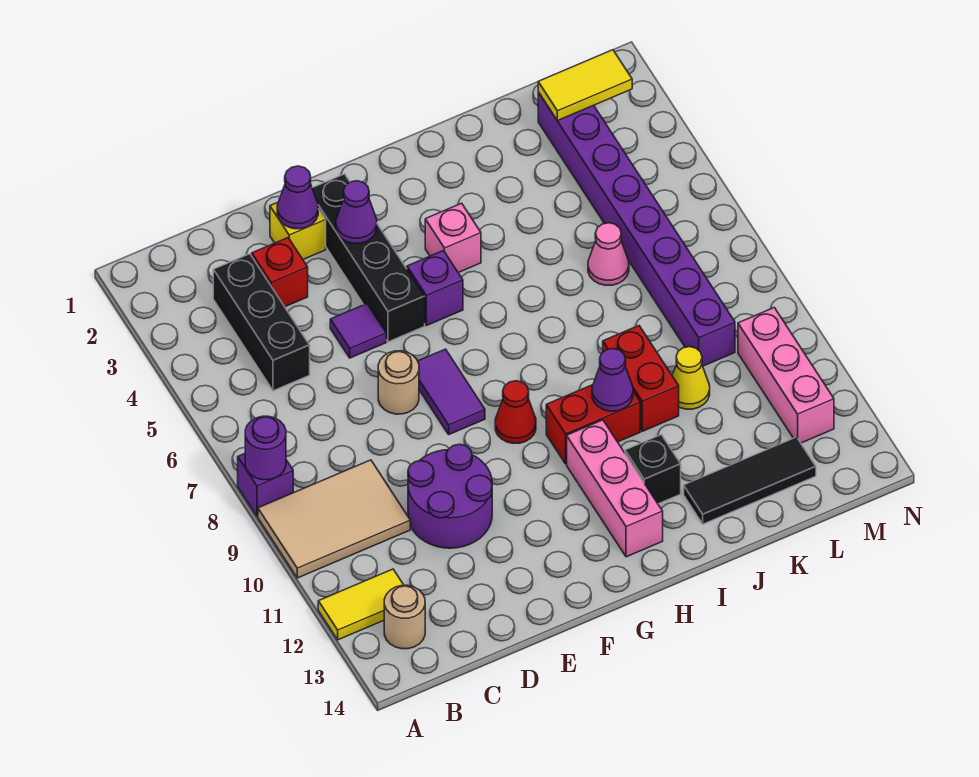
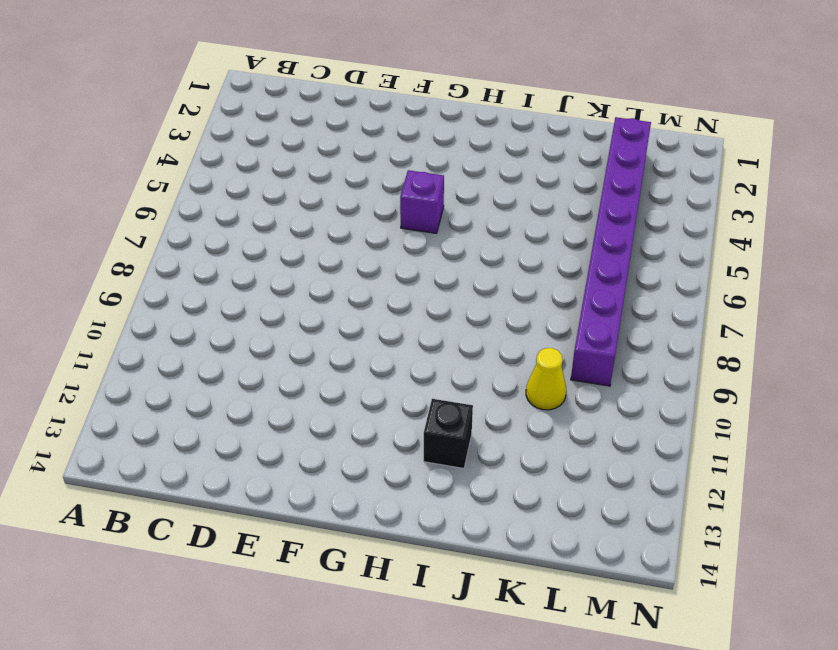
none -> purple 1x1 brick [238,454,293,516]
none -> tan 2x3 tile [258,460,410,578]
none -> yellow 1x2 tile [318,569,403,640]

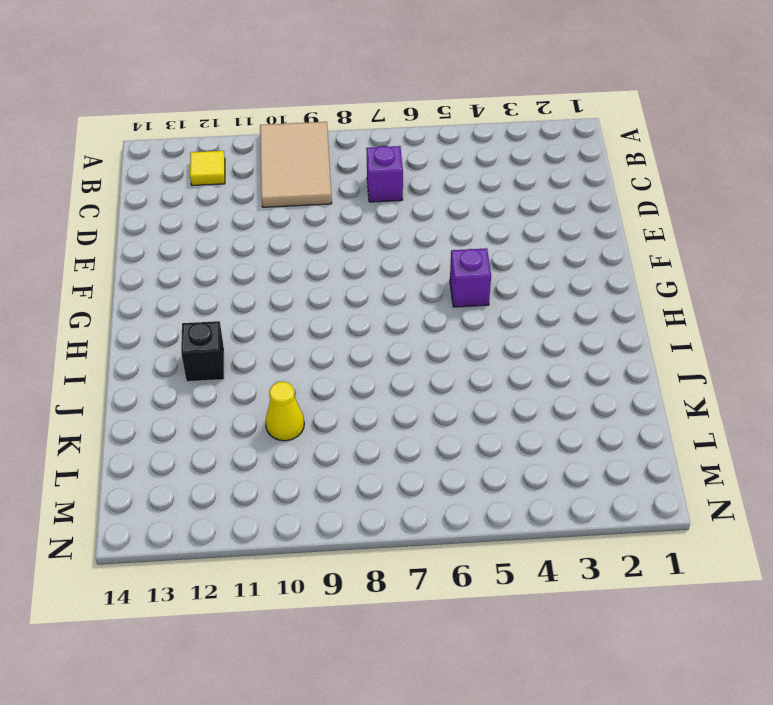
yellow 1x1 tile [190,151,225,186] -> yellow 1x2 tile [318,569,403,640]
purple 1x1 brick [366,146,403,202] -> purple 1x1 brick moved to [238,454,293,516]
none -> tan 1x1 round brick [384,585,425,649]
none -> black 1x3 brick [213,254,310,391]
none -> red 1x1 brick [252,238,308,307]

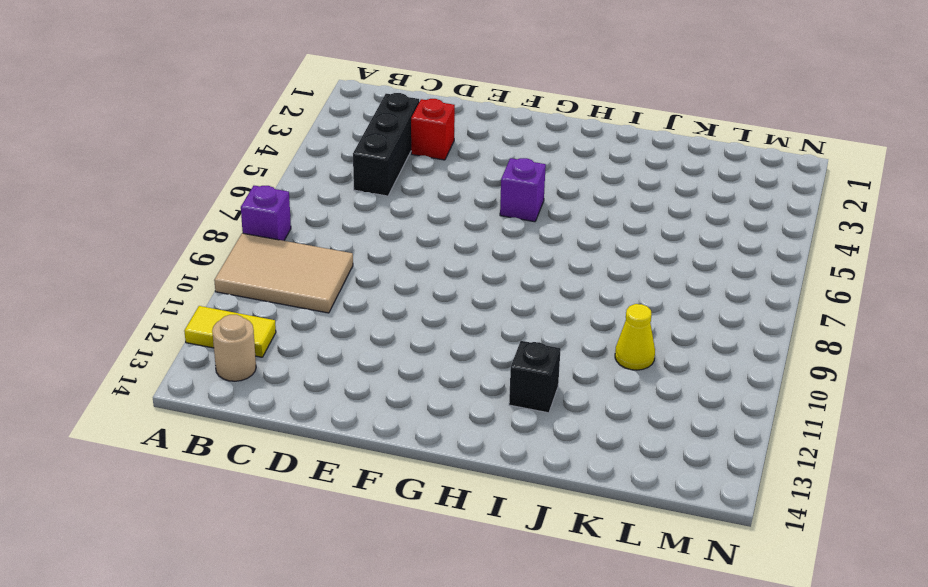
none -> purple 2x2 round brick [408,444,492,548]
none -> yellow 1x1 brick [270,202,326,259]
none -> purple 1x1 tile [330,304,386,358]

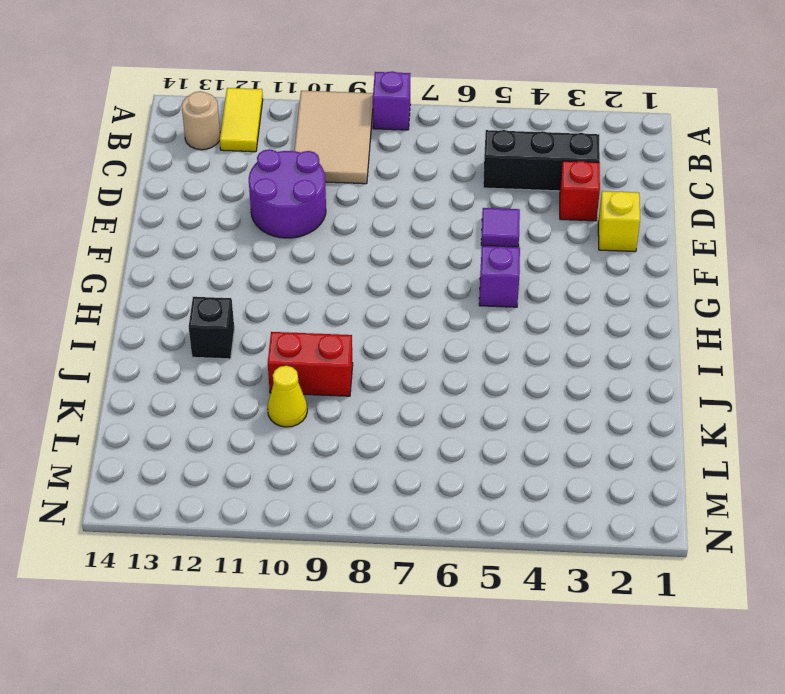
none -> tan 1x1 round brick [378,351,419,414]
none -> black 1x4 brick [312,174,425,342]
none -> purple 1x2 tile [418,349,485,434]

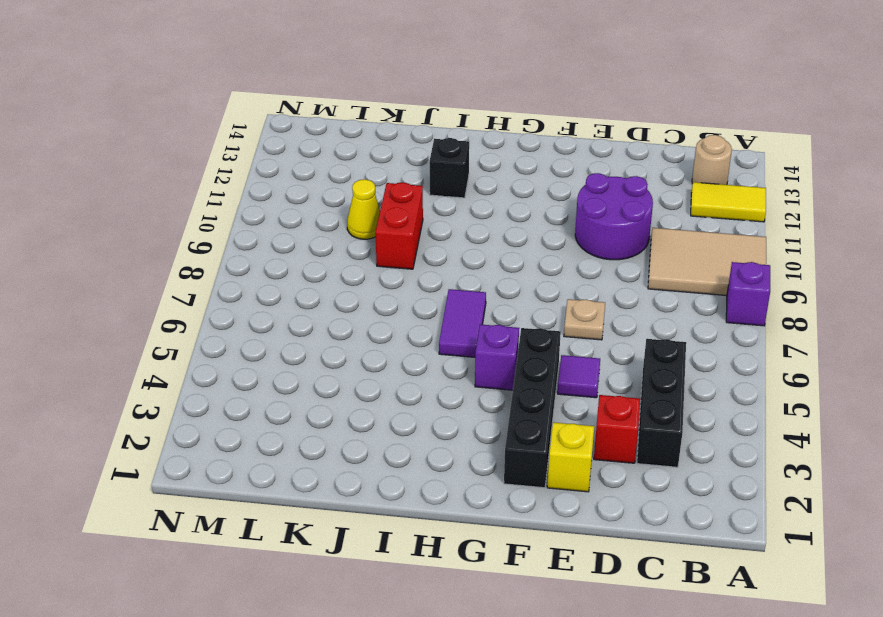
tan 1x1 plate [564,299,605,340] -> tan 1x1 round brick [378,351,419,414]
purple 1x2 tile [439,289,486,357] -> purple 1x2 tile moved to [418,349,485,434]
none -> red 1x1 cone [495,381,536,443]
none -> pink 1x1 brick [425,203,481,273]
none -> red 1x2 brick [546,385,640,464]

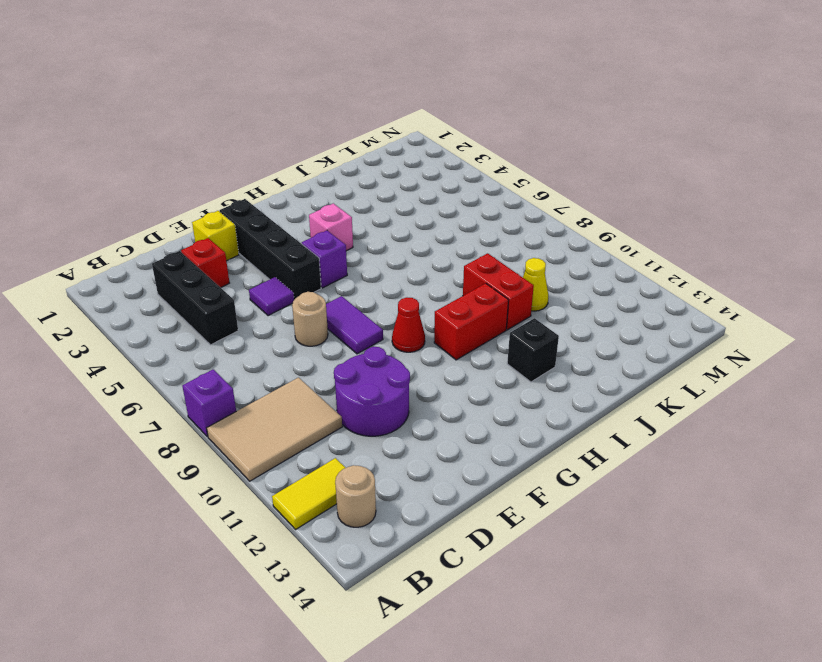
none -> pink 1x3 brick [567,420,663,557]
none -> black 1x3 tile [684,437,816,524]
none -> pink 1x1 cone [588,223,629,285]

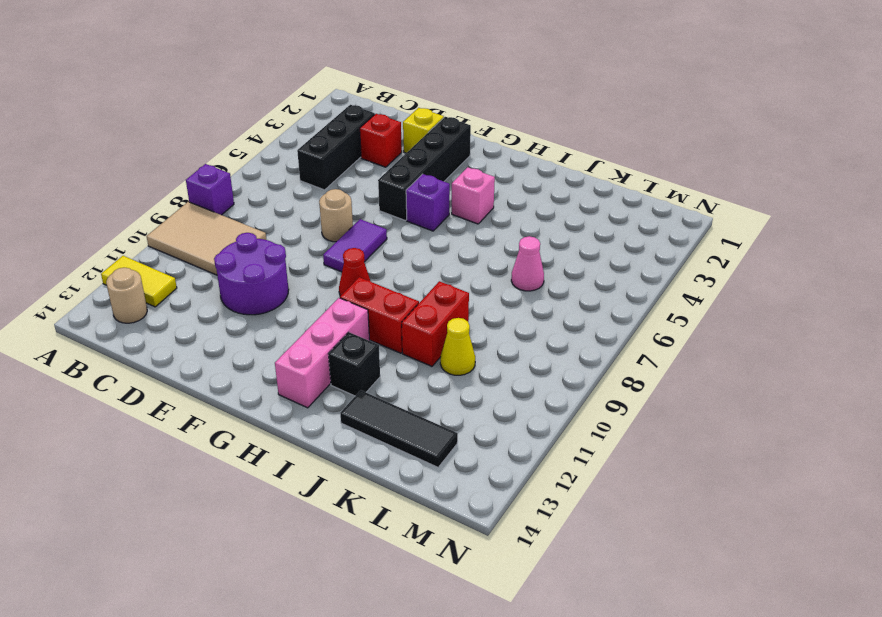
none -> purple 1x1 tile [330,304,386,358]
none -> purple 1x8 brick [538,92,735,366]
none -> pink 1x3 brick [738,308,834,443]

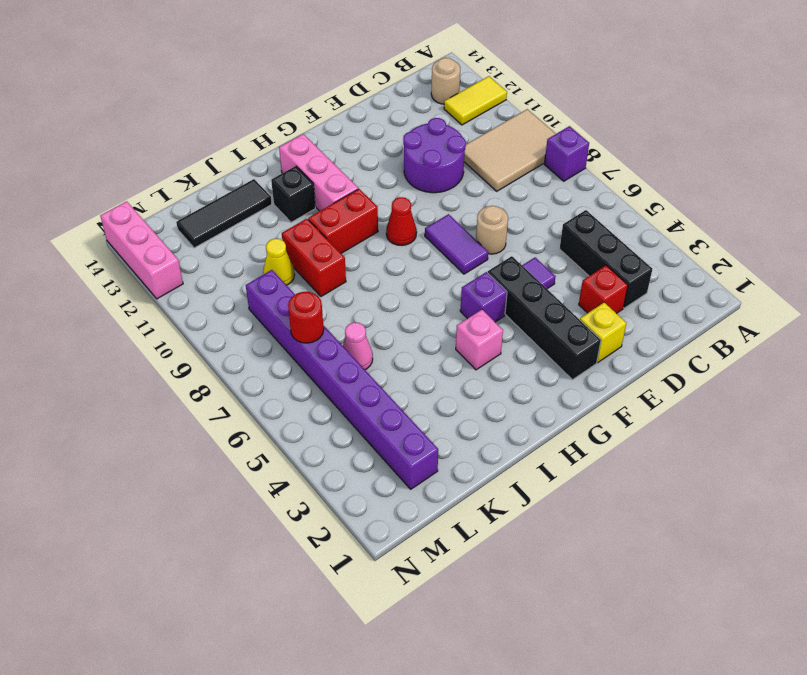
red 1x1 round brick [288,292,324,343] -> none
pink 1x3 brick [100,201,183,299] -> pink 1x3 brick moved to [738,308,834,443]
none -> purple 1x1 round brick [245,416,286,480]
none -> purple 1x1 cone [277,166,318,229]
none -> purple 1x1 cone [336,181,377,243]

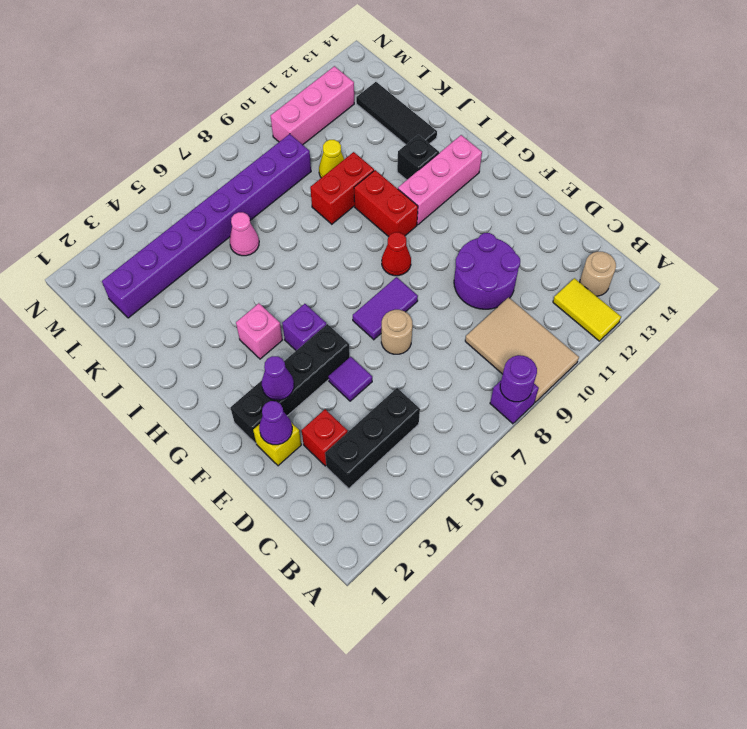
none -> purple 1x1 cone [592,349,633,411]
none -> yellow 1x2 tile [538,50,632,121]

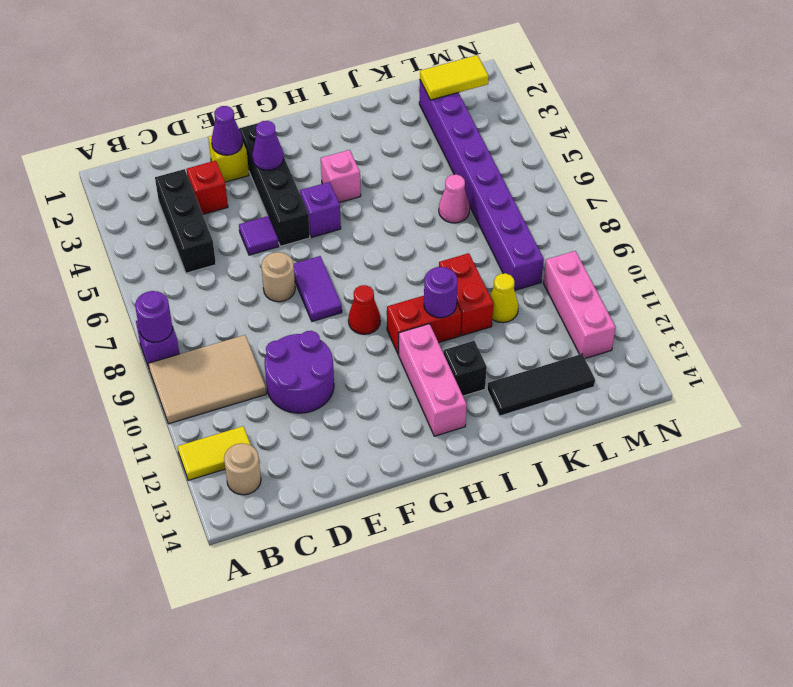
purple 1x1 round brick [424,267,458,318] -> purple 1x1 cone [592,349,633,411]

